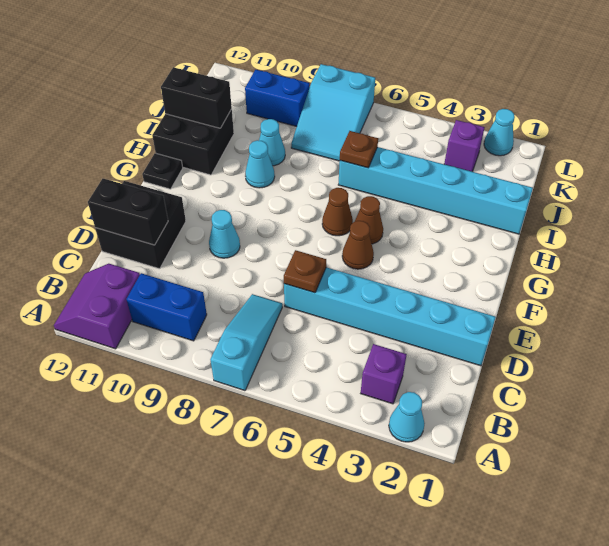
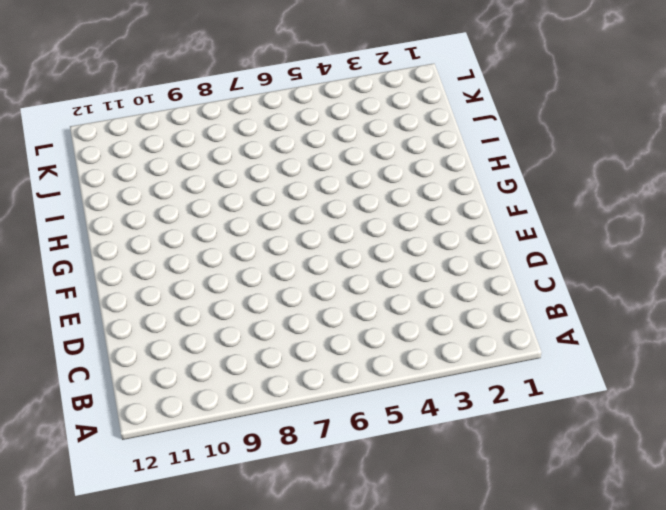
none -> cyan 1x1 cone [389,392,425,442]
none -> cyan 1x3 slope [210,294,282,391]
none -> purple 2x2 slope [54,264,140,349]

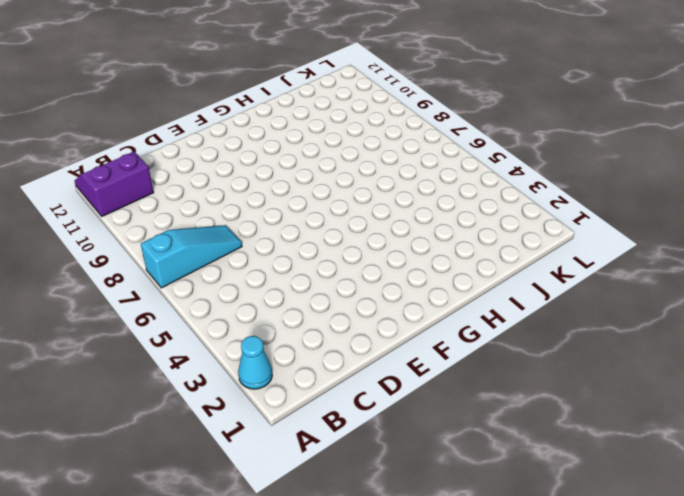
none -> purple 1x1 brick [361,344,407,404]
none -> blue 1x2 brick [126,273,207,341]
none -> cyan 1x6 brick [284,267,496,366]

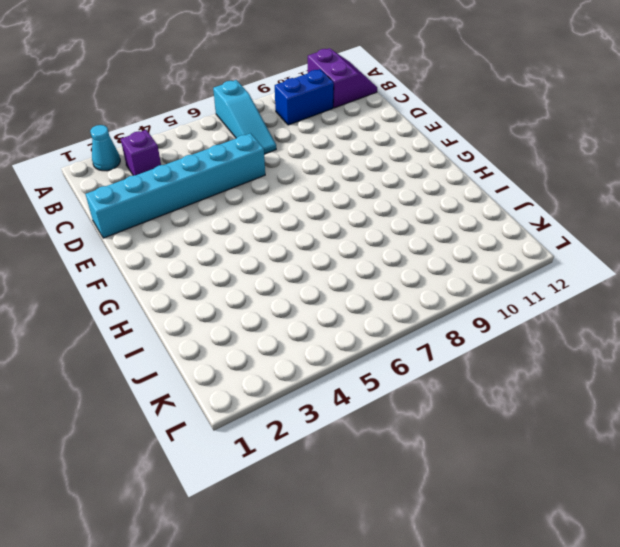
none -> black 2x2 brick [95,181,186,269]
none -> cyan 1x1 cone [209,210,240,258]
none -> brown 1x1 cone [342,221,374,269]

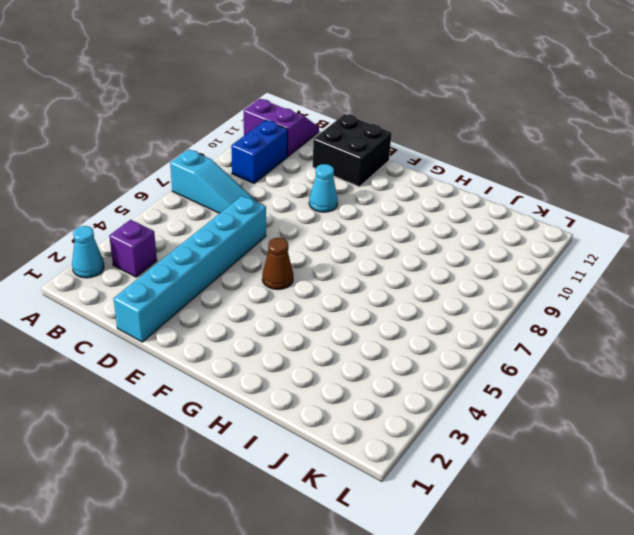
none -> brown 1x1 cone [355,196,383,244]
none -> brown 1x1 cone [322,188,353,236]
none -> black 1x1 plate [142,153,183,189]

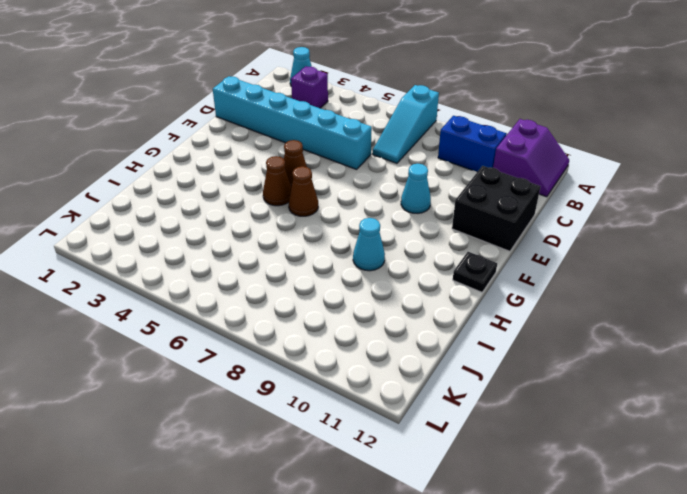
none -> black 2x2 brick [152,109,234,175]
none -> cyan 1x6 brick [338,147,533,234]
none -> cyan 1x1 cone [259,119,285,166]

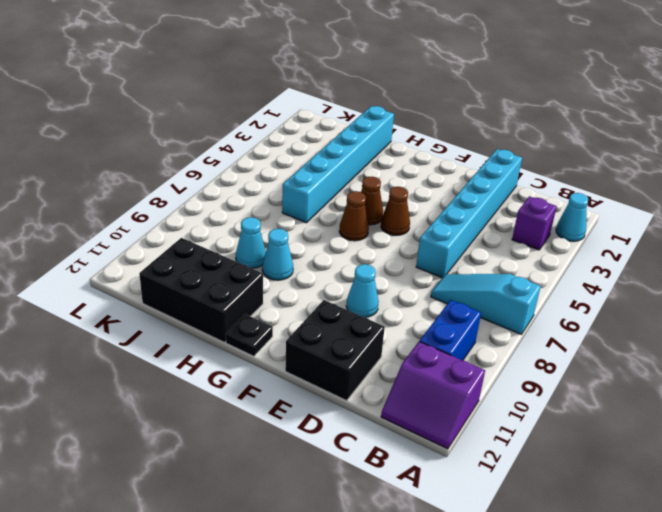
black 2x3 brick [139,238,263,342] -> black 2x2 brick [152,109,234,175]
none -> cyan 2x3 slope [291,64,375,161]
none -> purple 1x1 brick [444,120,485,172]
none -> blue 1x2 brick [245,70,310,126]

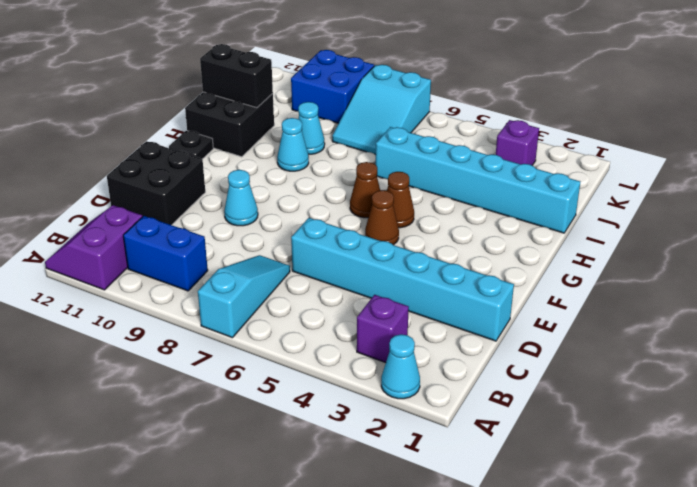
blue 2x2 brick [291,50,374,123] -> blue 1x2 brick [245,70,310,126]
none -> cyan 1x1 cone [484,109,515,156]
none -> brown 1x1 plate [284,250,326,293]
none -> black 1x2 brick [88,179,168,245]

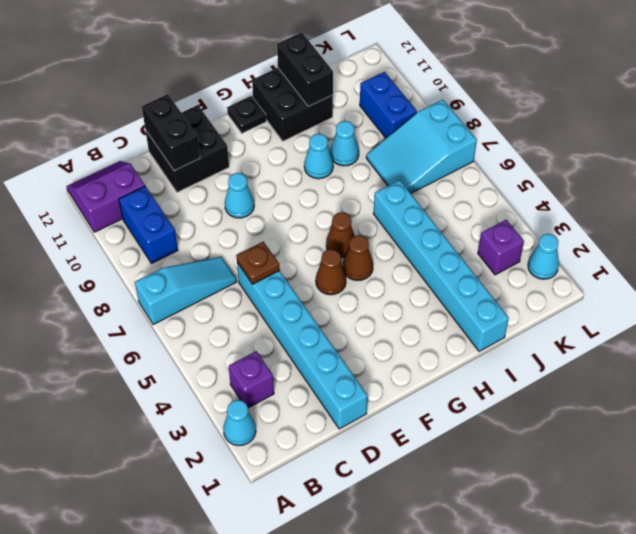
none -> brown 1x1 plate [340,131,378,168]

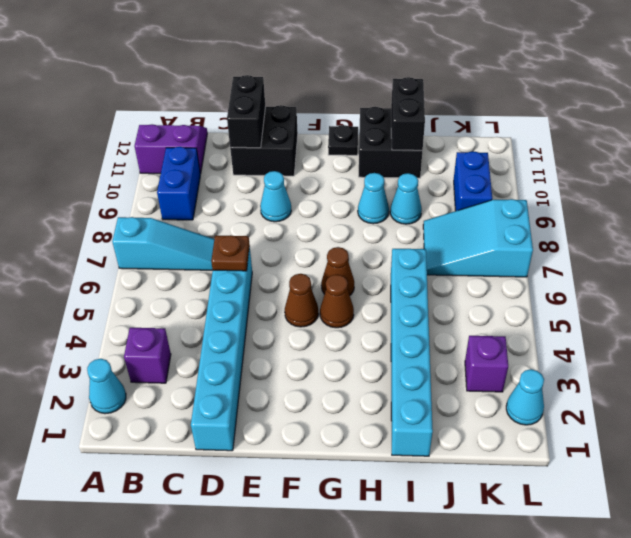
none -> brown 1x1 plate [340,131,378,168]

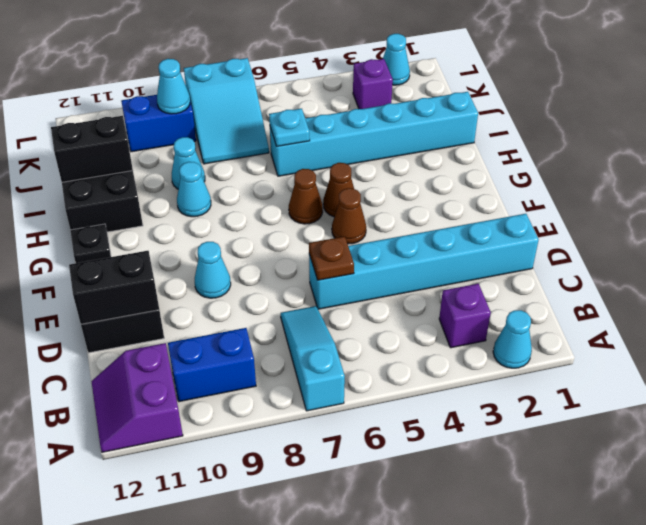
cyan 1x1 plate [269,109,310,146] -> brown 1x1 plate [340,131,378,168]
cyan 1x1 cone [157,59,190,114] -> none

